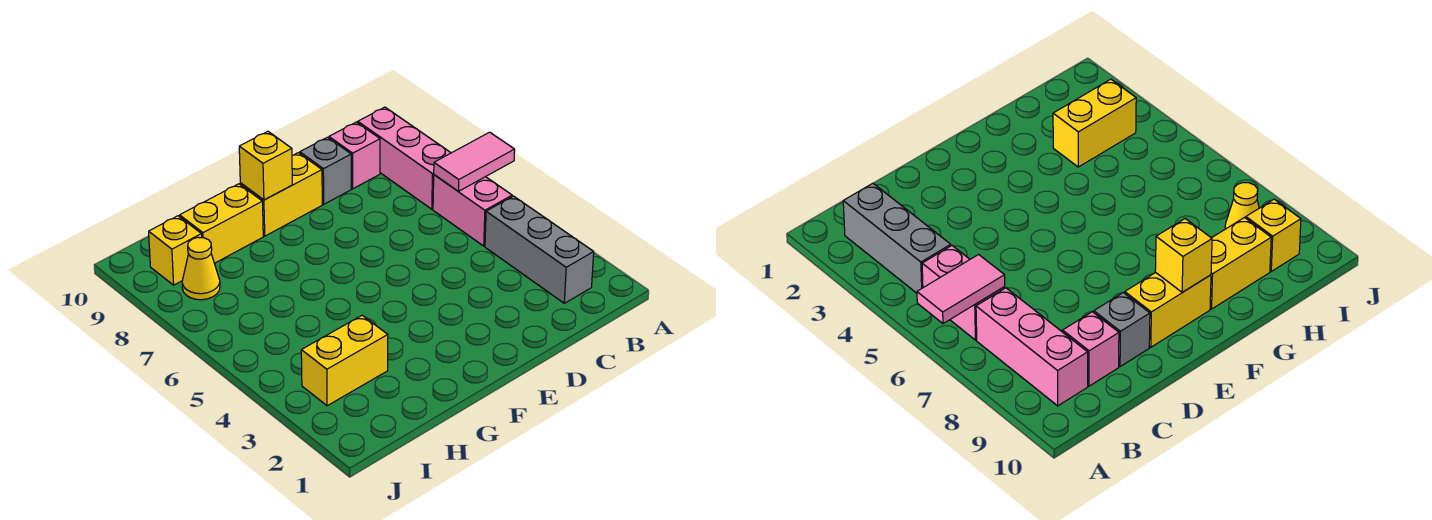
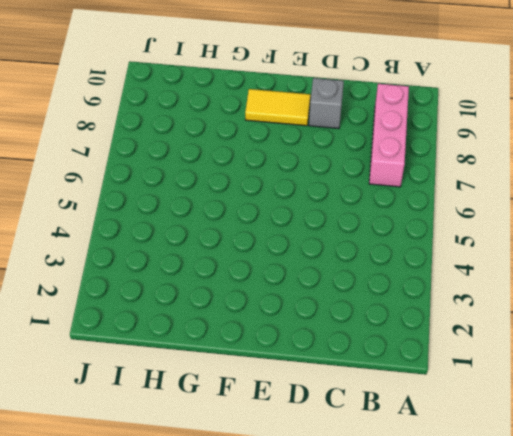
yellow 1x2 tile [245,89,310,126] -> yellow 1x2 brick [240,153,322,236]
none -> grey 1x3 brick [485,196,594,303]
none -> pink 1x2 brick [433,175,512,246]
none -> pink 1x1 brick [329,122,380,189]

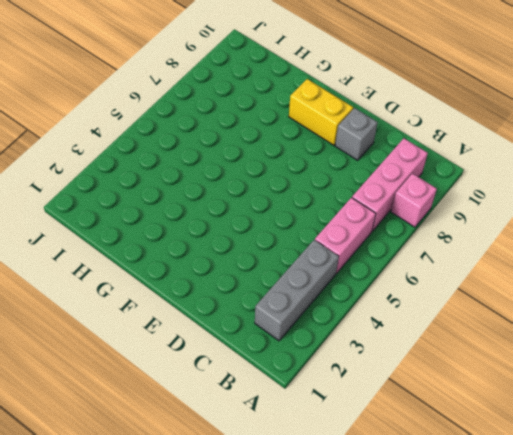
pink 1x1 brick [391,173,437,227] -> pink 1x1 brick moved to [329,122,380,189]
none -> yellow 1x2 brick [180,184,263,263]
none -> yellow 1x2 brick [301,315,388,406]
none -> yellow 1x1 cone [182,237,220,300]

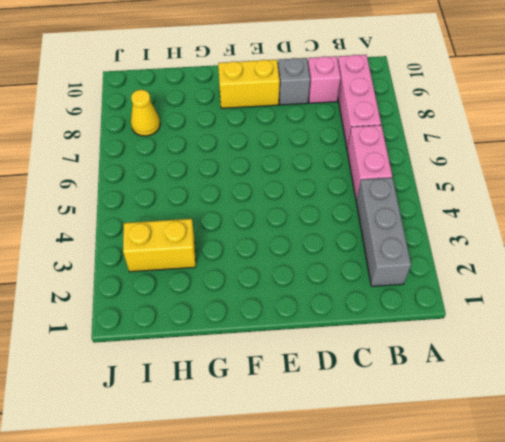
none -> yellow 1x2 brick [180,184,263,263]
none -> yellow 1x1 brick [149,216,202,285]
none -> pink 1x2 tile [434,132,515,191]

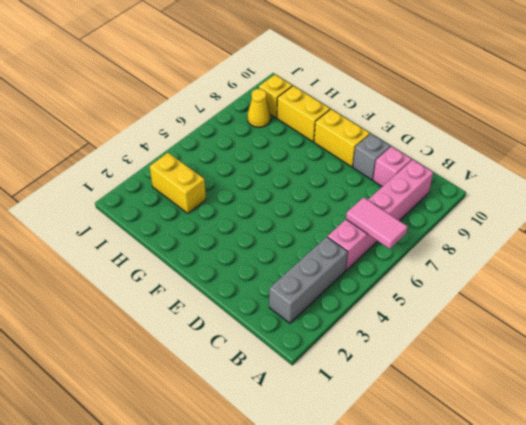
none -> yellow 1x1 brick [239,131,292,200]

